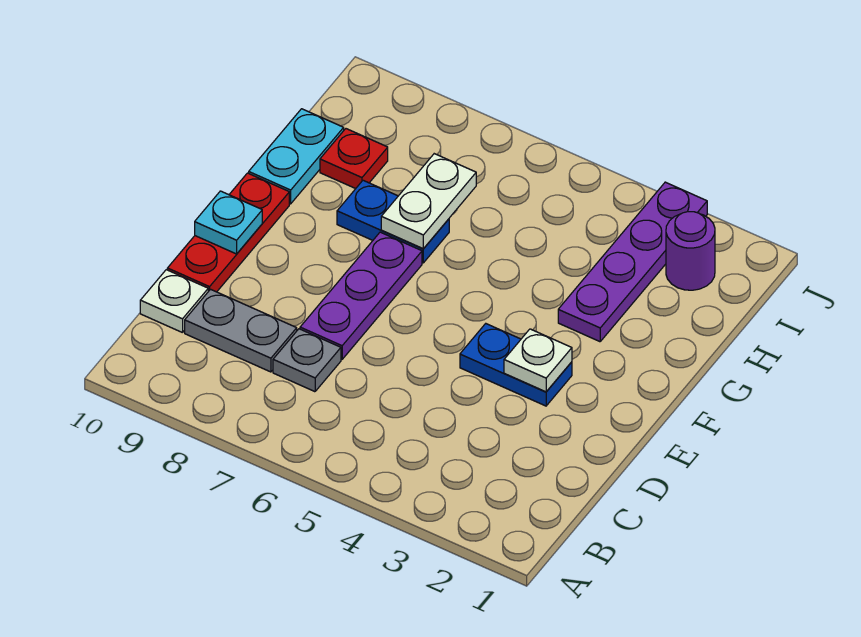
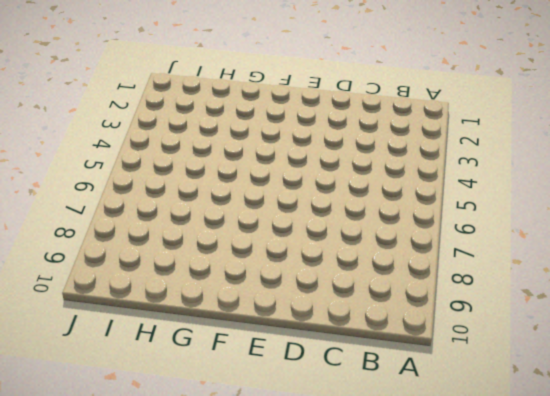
none -> grey 1x1 plate [273,329,341,392]
none -> grey 1x2 plate [185,289,297,372]
none -> white 1x1 plate [140,270,208,333]

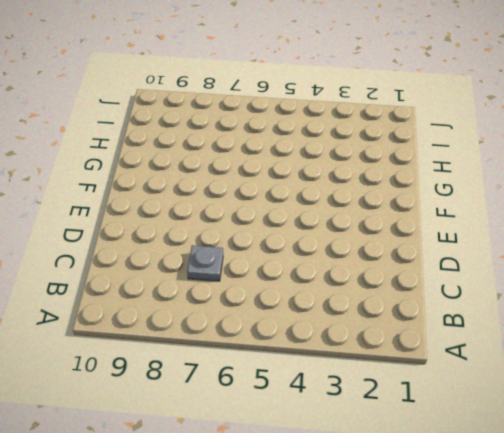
none -> grey 1x2 plate [185,289,297,372]
none -> white 1x1 plate [140,270,208,333]
none -> purple 1x3 plate [300,232,422,359]

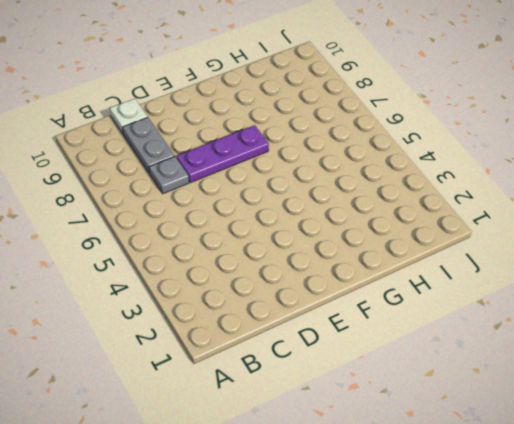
none -> red 1x3 plate [167,173,289,292]
none -> blue 1x2 plate [460,324,572,406]
none -> purple 1x4 plate [558,182,707,342]

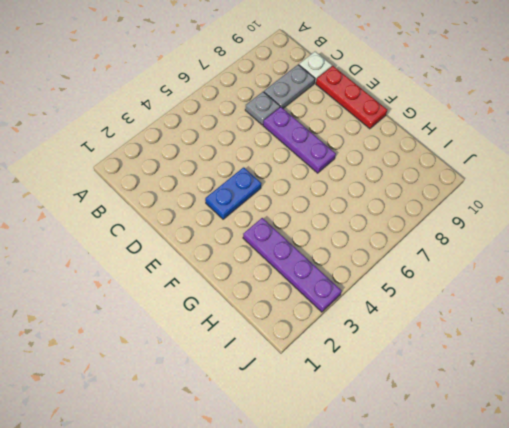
none -> blue 1x2 plate [337,180,449,263]
none -> cyan 1x2 plate [249,109,344,204]
none -> red 1x1 plate [320,129,388,189]

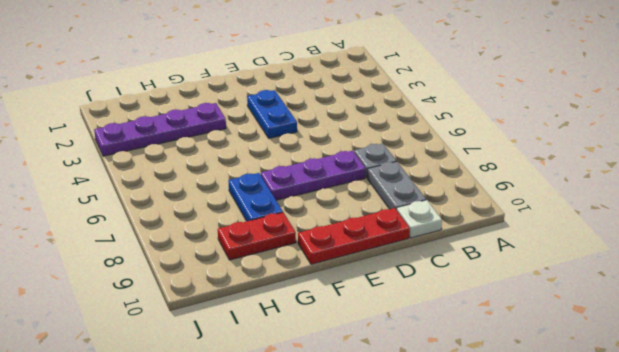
red 1x2 plate [218,212,296,260] -> red 1x1 plate [320,129,388,189]
none -> cyan 1x2 plate [249,109,344,204]
none -> purple 1x1 round brick [666,212,715,290]
none -> white 1x1 plate [504,329,572,392]

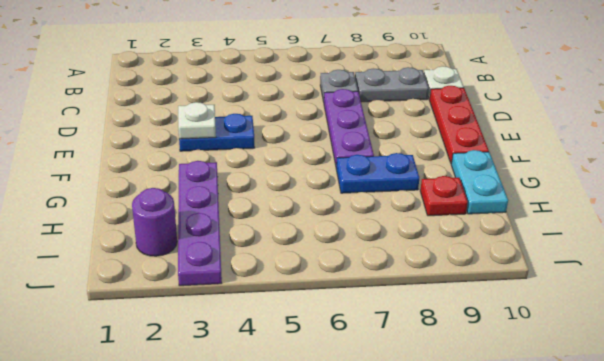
none -> cyan 1x1 plate [195,191,262,254]
none -> white 1x2 plate [381,154,476,249]

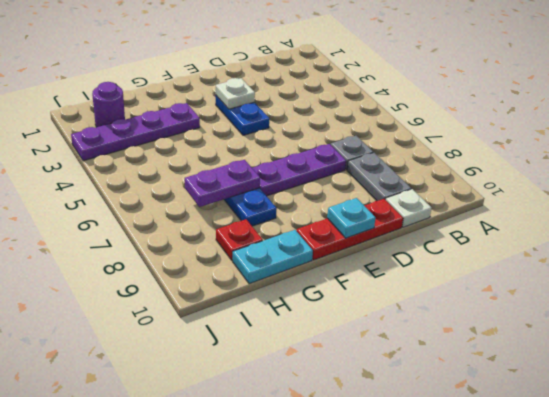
purple 1x2 plate [185,160,260,207] -> white 1x2 plate [381,154,476,249]

